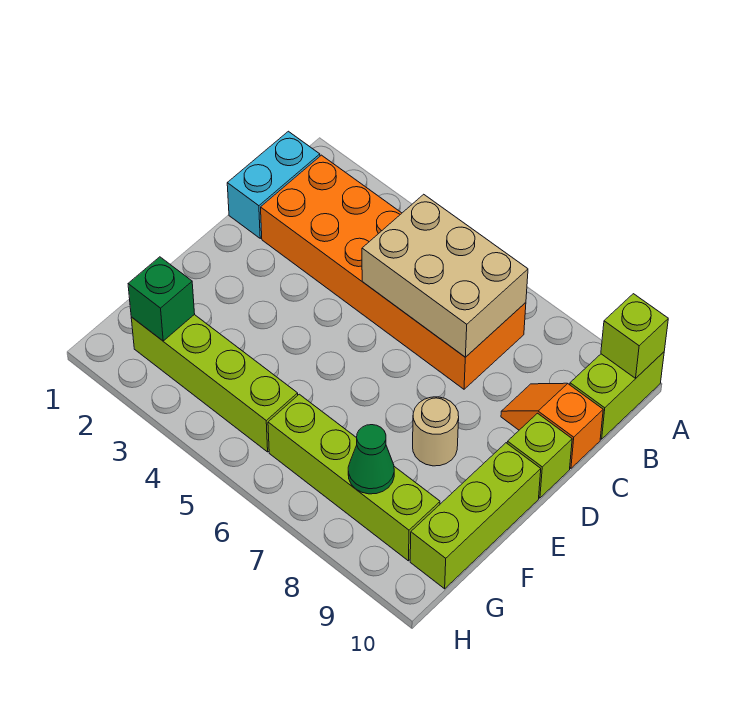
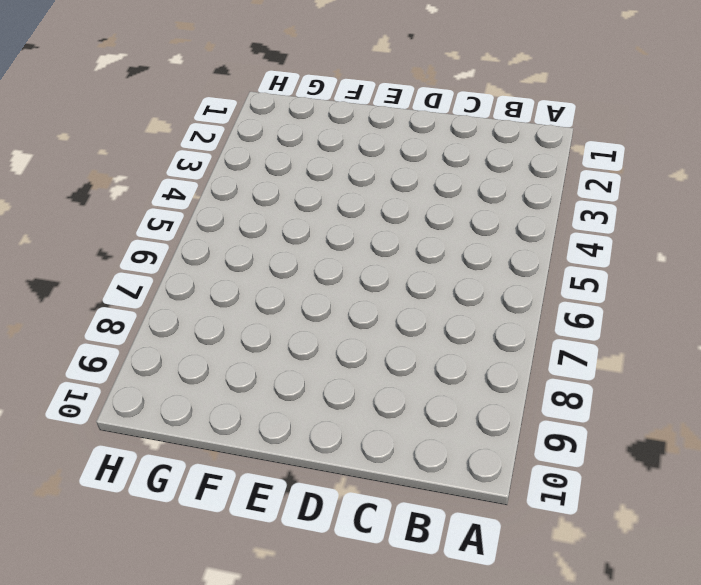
none -> lime 1x2 brick [570,352,664,439]
none -> cyan 1x2 brick [227,131,320,238]
none -> orange 2x6 brick [261,155,526,389]

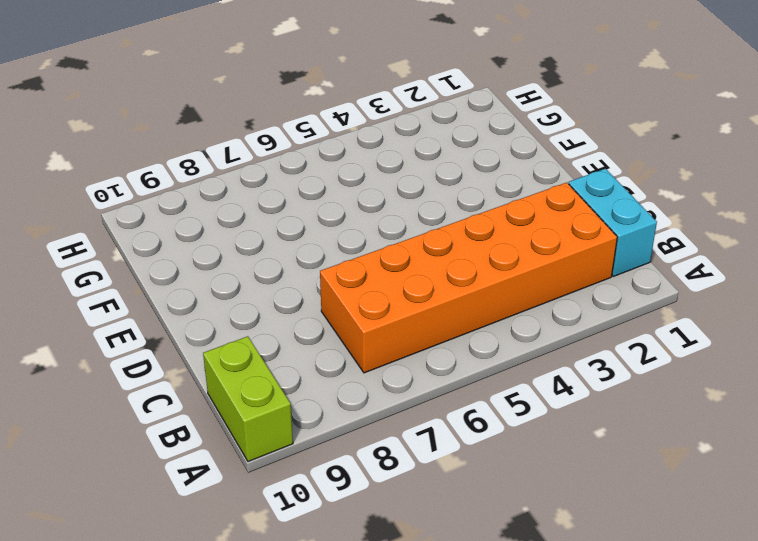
none -> orange 1x2 slope [501,383,603,468]
none -> lime 1x1 brick [507,413,572,498]
none -> tan 1x1 round brick [413,397,459,466]

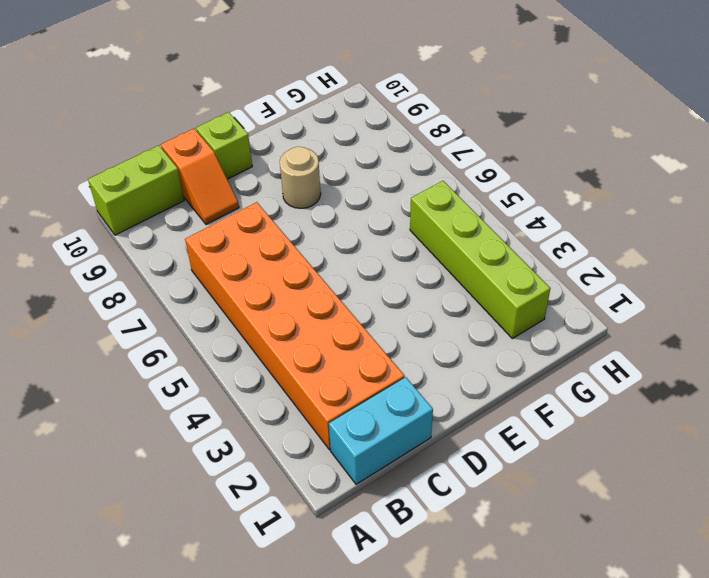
none -> lime 1x3 brick [410,443,541,589]
none -> lime 1x4 brick [268,394,440,561]
none -> lime 1x1 brick [601,294,668,378]

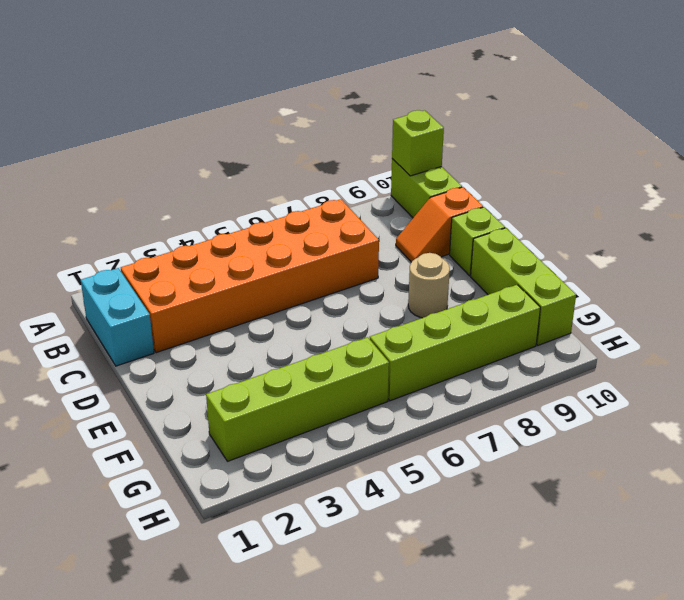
none -> tan 2x3 brick [362,194,528,357]
none -> green 1x1 brick [128,257,195,341]
none -> green 1x1 cone [348,425,394,494]

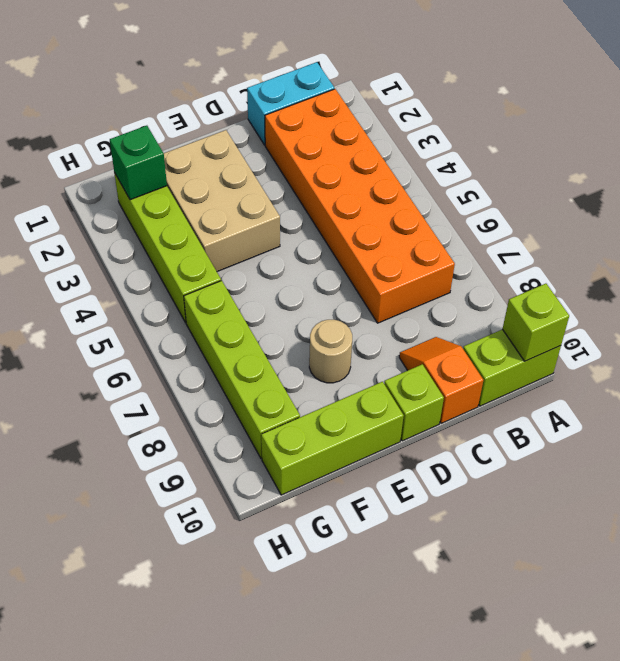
tan 2x3 brick [164,130,280,272] -> tan 2x3 brick moved to [362,194,528,357]
none -> green 1x1 cone [348,425,394,494]

